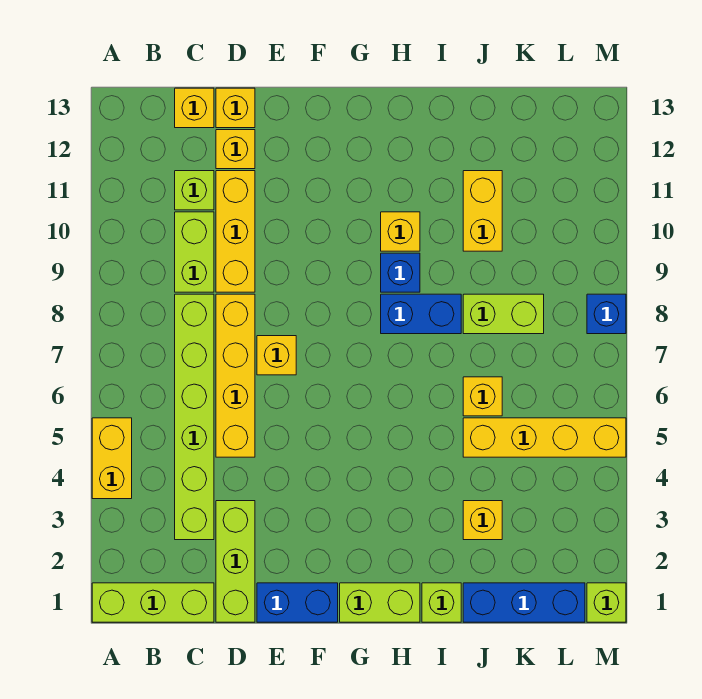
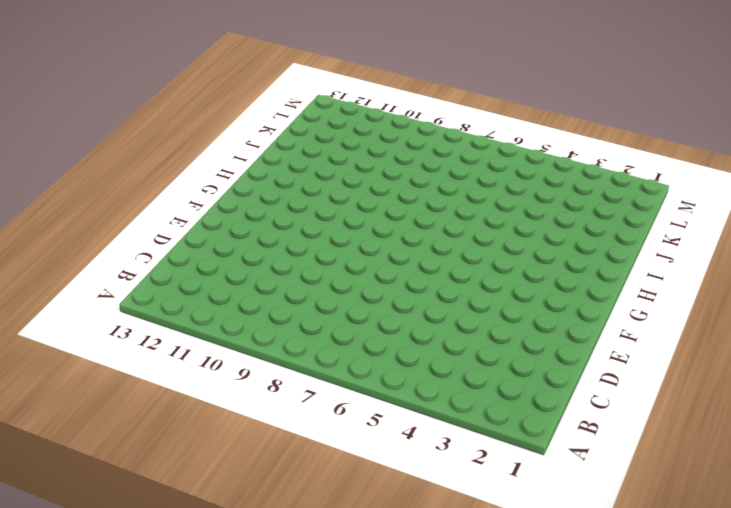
none -> lime 1x3 brick [92,583,214,622]
none -> yellow 1x2 brick [92,418,132,499]
none -> lime 1x6 brick [175,294,214,540]

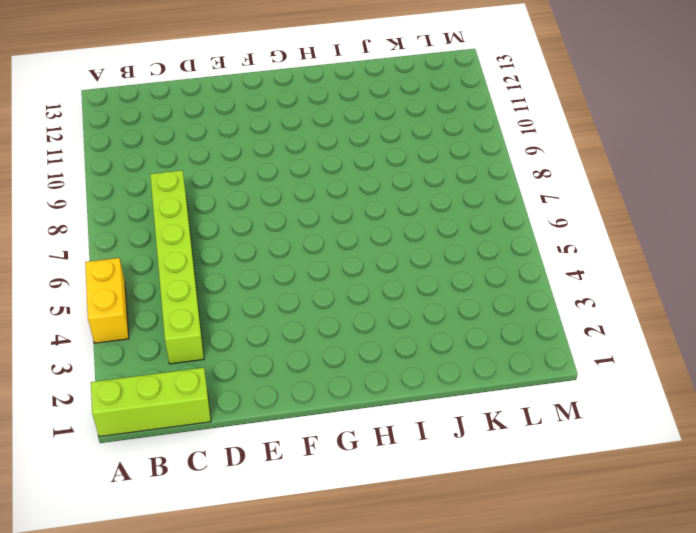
none -> lime 1x2 brick [175,212,214,292]
none -> lime 1x1 brick [175,171,214,210]
none -> yellow 1x1 brick [175,88,214,128]

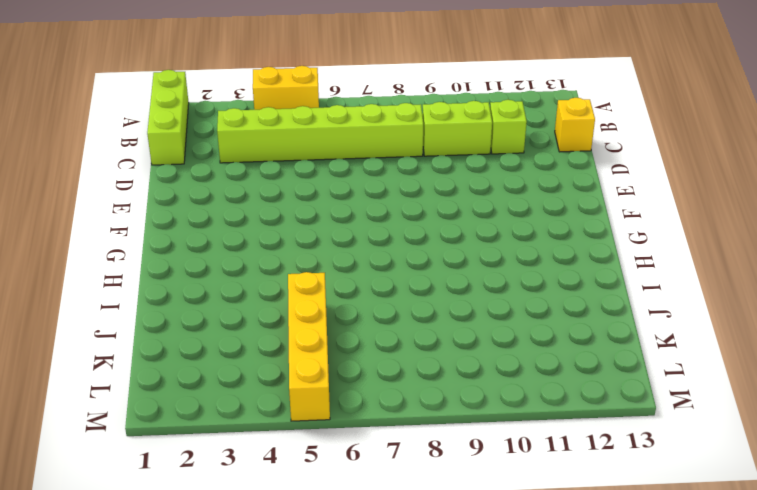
none -> lime 1x3 brick [216,501,255,622]
none -> yellow 1x4 brick [216,294,255,457]
none -> yellow 1x3 brick [216,171,255,292]

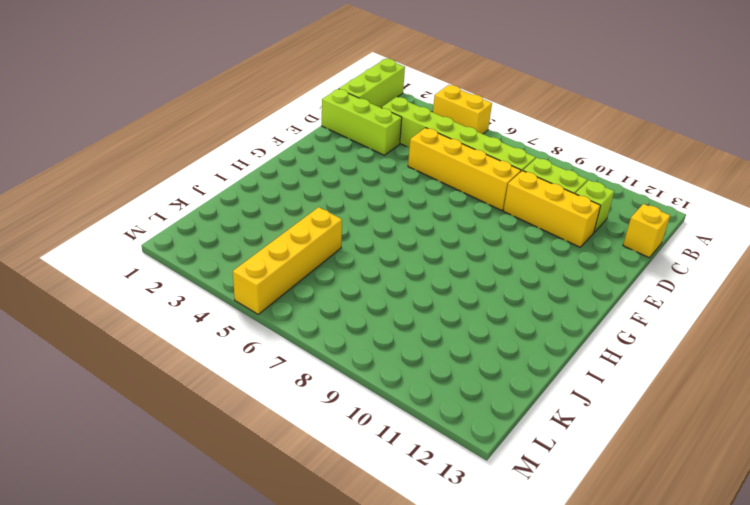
none -> yellow 1x1 brick [216,130,255,169]
none -> yellow 1x1 brick [216,88,255,128]
none -> blue 1x2 brick [257,583,338,622]

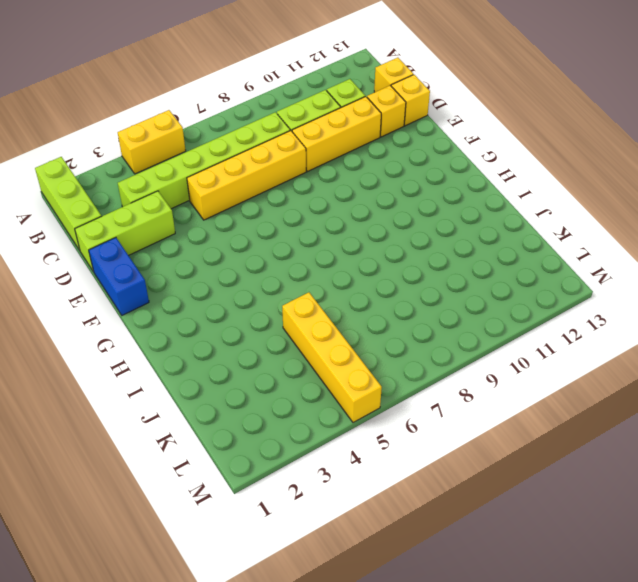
none -> yellow 1x1 brick [257,336,296,375]
none -> lime 1x2 brick [340,583,420,622]
none -> blue 1x2 brick [381,294,461,334]

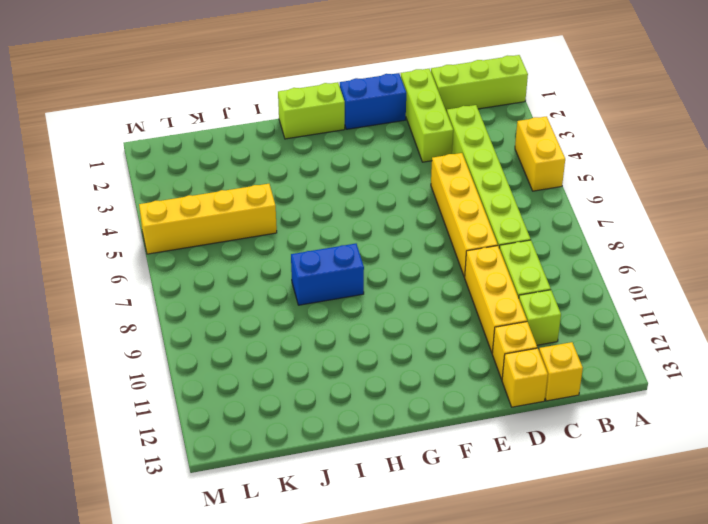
none -> yellow 1x1 brick [257,336,296,375]
none -> blue 1x1 brick [381,253,420,292]
none -> yellow 1x1 brick [381,212,420,251]

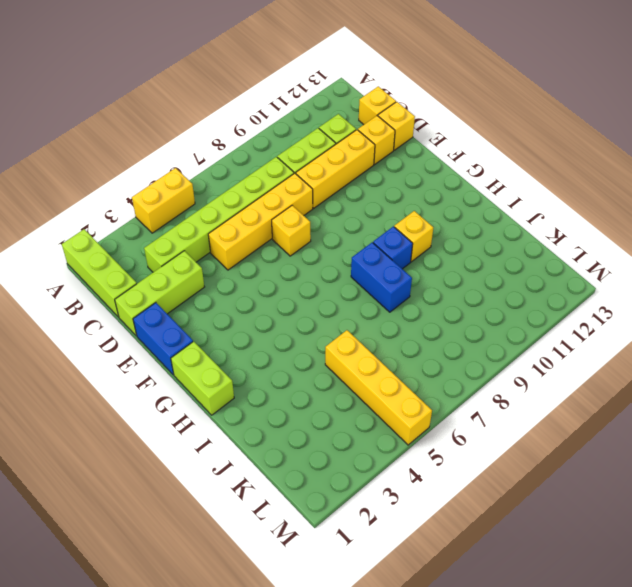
none -> lime 1x1 brick [422,583,461,622]
none -> blue 1x3 brick [463,583,585,622]
none -> yellow 1x1 brick [463,501,502,540]

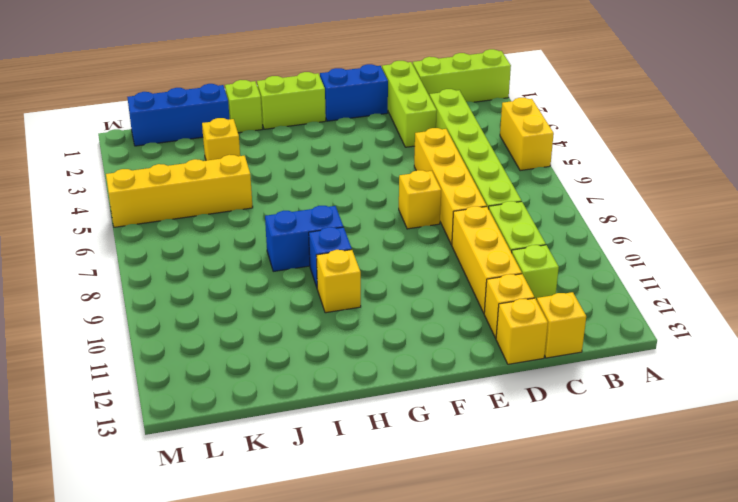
none -> yellow 1x1 brick [463,377,502,416]
none -> lime 1x2 brick [463,294,544,334]
none -> yellow 1x2 brick [463,171,502,251]

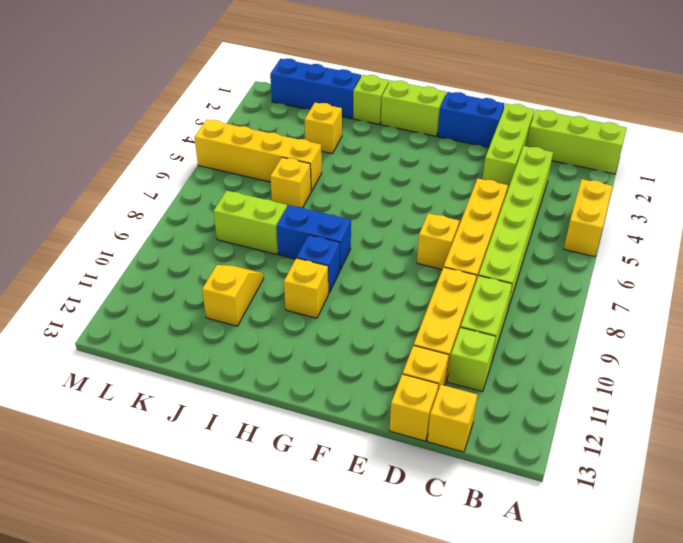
yellow 1x2 slope [202,265,264,326] -> yellow 1x2 brick [463,171,502,251]
none -> lime 1x1 brick [587,583,626,622]
none -> blue 1x1 brick [587,294,626,334]

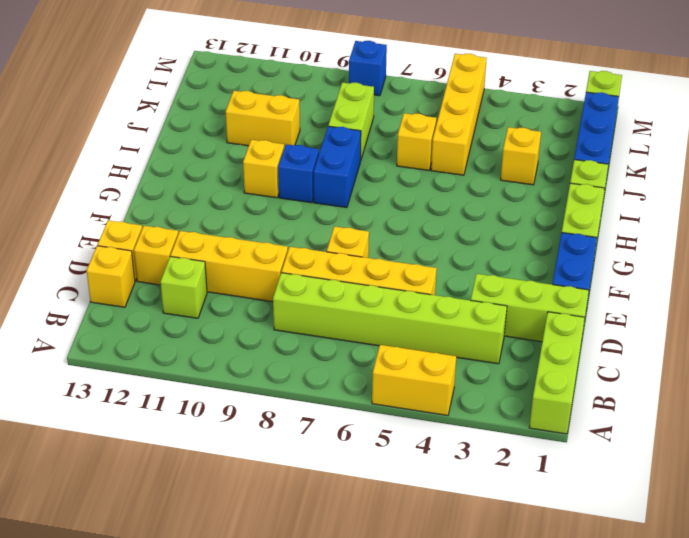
none -> lime 1x2 brick [175,212,214,292]

